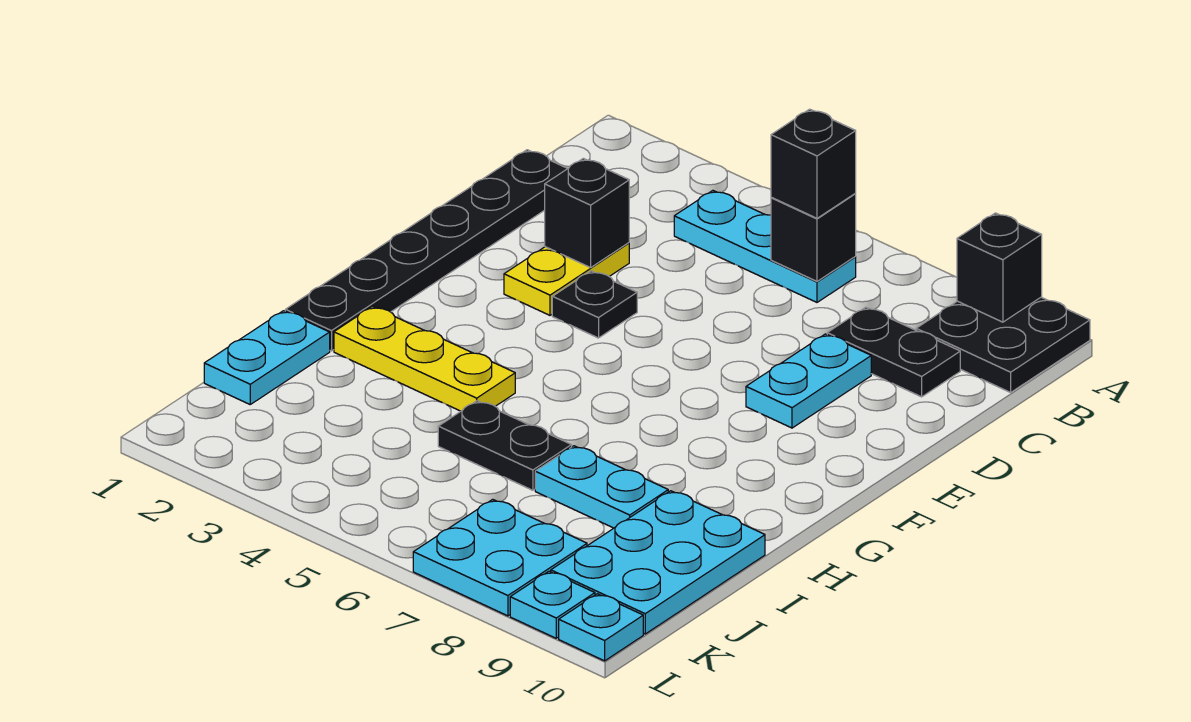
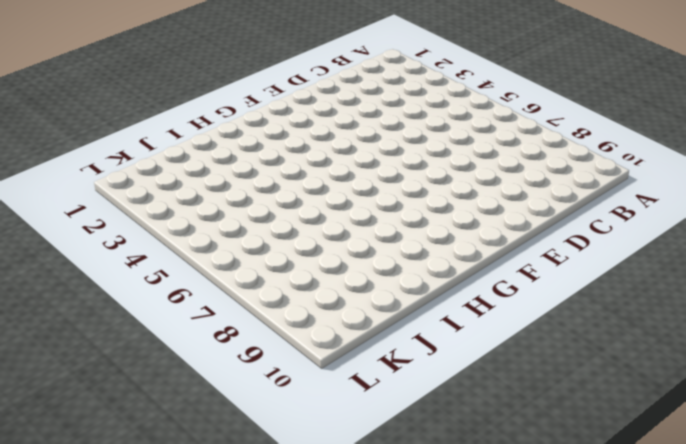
none -> black 2x2 plate [916,297,1090,392]
none -> cyan 1x3 plate [674,191,856,302]
none -> black 1x6 plate [285,150,567,351]

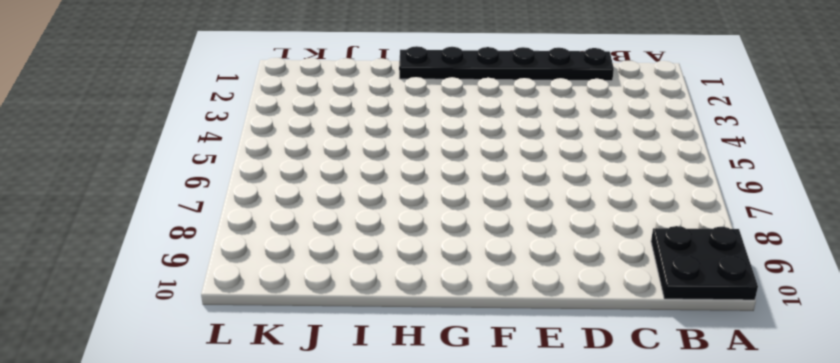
none -> cyan 1x3 plate [674,191,856,302]
none -> black 1x2 plate [827,307,960,397]
none -> yellow 1x2 plate [504,243,629,315]

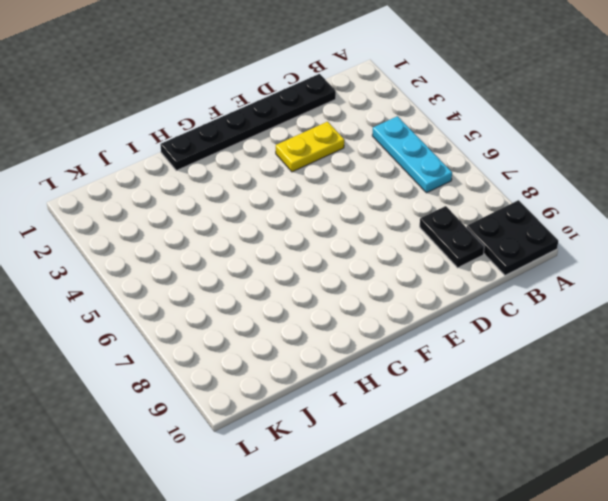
none -> cyan 1x2 plate [746,334,871,428]
none -> black 1x1 plate [552,271,637,338]
none -> yellow 1x3 plate [334,306,515,411]

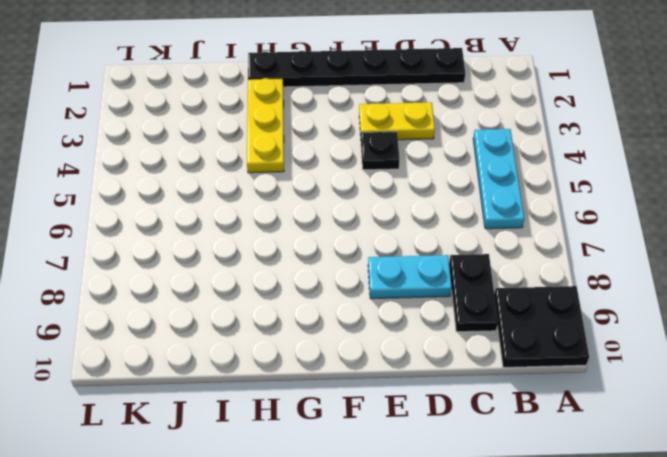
none -> cyan 1x2 plate [204,311,330,404]
none -> black 1x2 plate [438,401,572,490]
none -> cyan 1x2 plate [535,446,668,528]

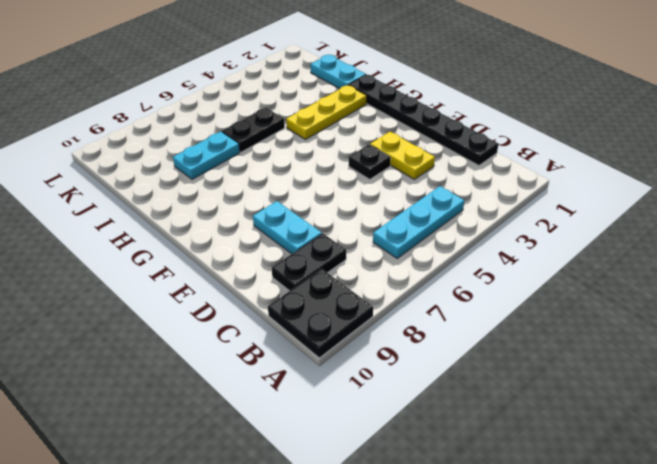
none -> cyan 2x3 plate [551,491,765,634]
none -> cyan 2x2 plate [413,499,587,616]
none -> cyan 1x1 plate [510,571,595,638]

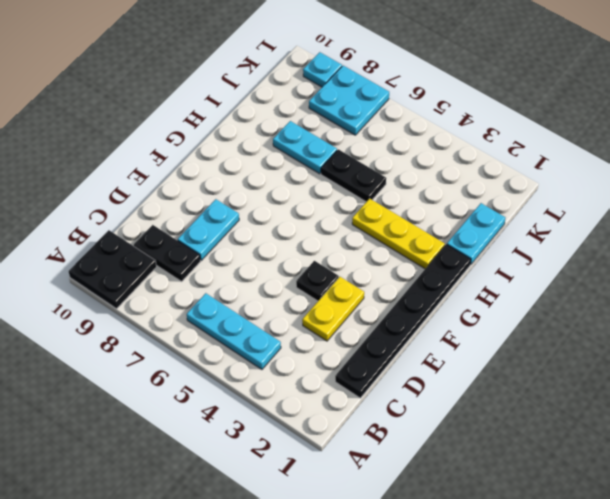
none -> cyan 2x3 plate [551,491,765,634]
none -> cyan 1x1 plate [559,594,643,661]
none -> black 1x1 brick [957,213,1042,322]

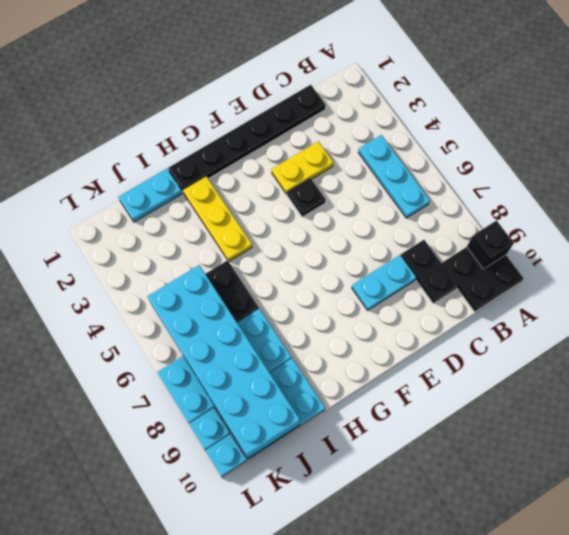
cyan 2x6 brick [148,265,300,458] -> none
none -> black 1x1 brick [771,194,856,281]
none -> black 1x1 brick [545,158,629,268]
none -> black 1x1 brick [771,109,856,218]

